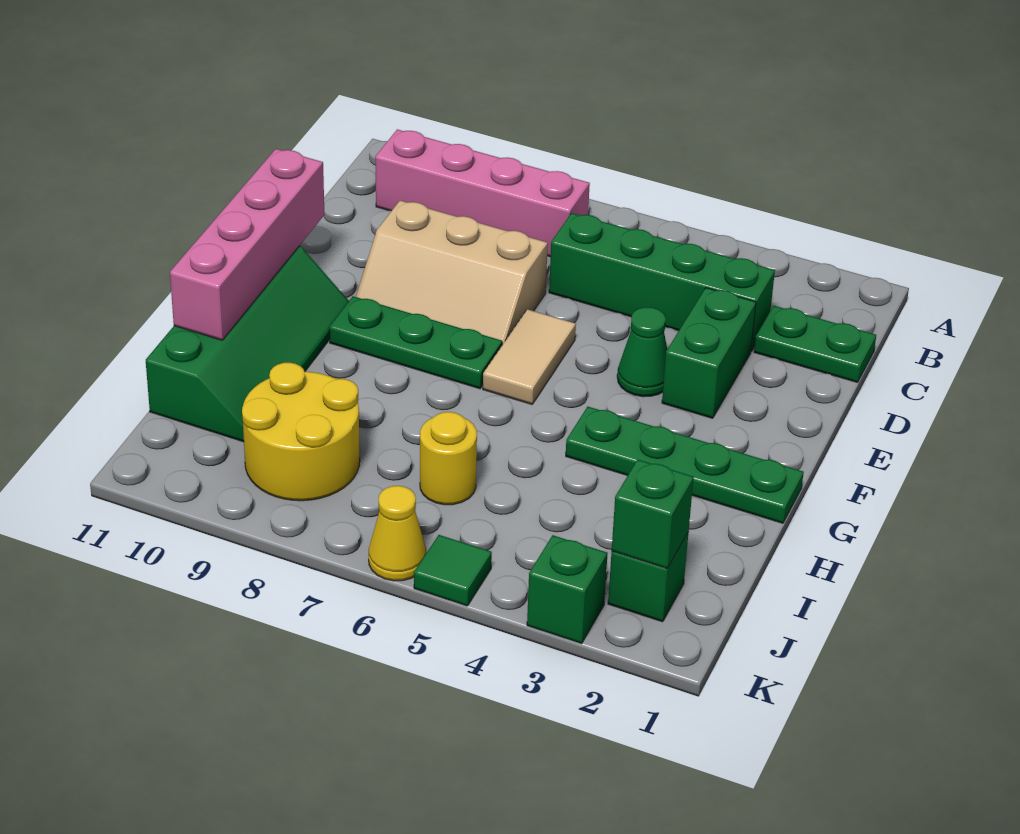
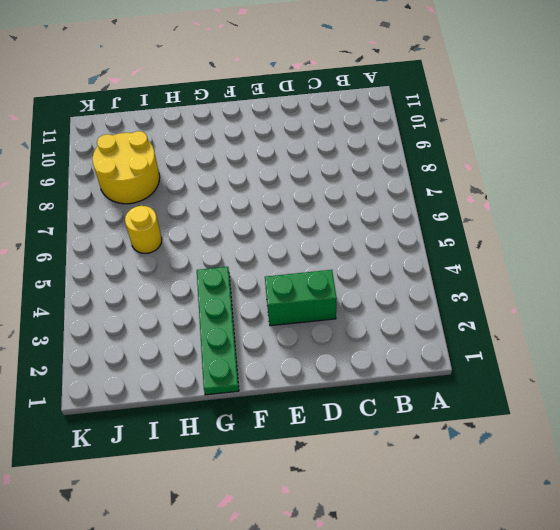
none -> pink 1x4 brick [375,129,590,257]
none -> green 1x2 plate [754,306,876,382]
none -> green 1x4 brick [549,213,775,352]

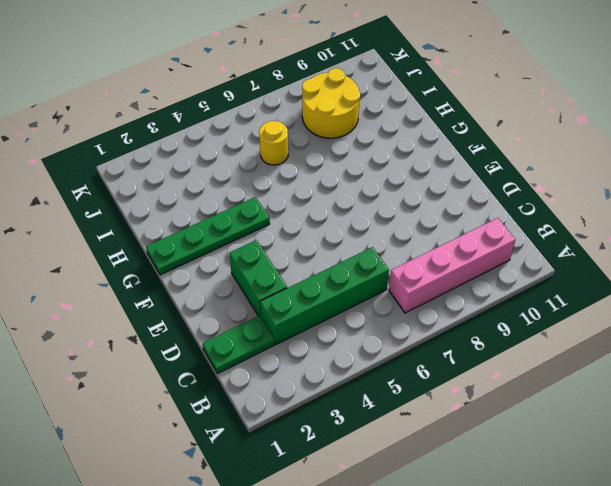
none -> tan 2x3 slope [356,201,548,345]
none -> green 1x1 cone [617,307,667,397]
none -> tan 1x2 tile [483,309,576,404]

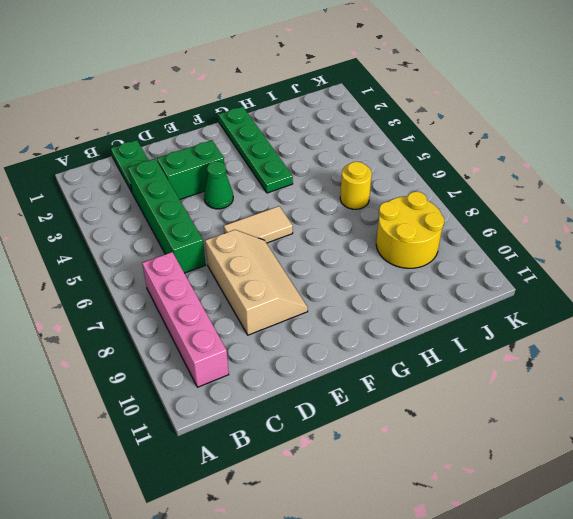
none -> green 1x3 plate [329,296,502,389]
none -> green 2x4 slope [146,246,349,442]
none -> green 1x1 brick [608,532,689,622]

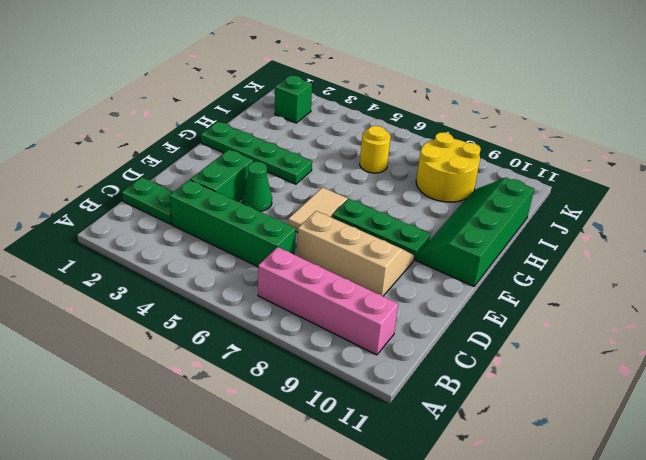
none -> green 1x1 brick [527,535,608,644]
none -> green 1x1 tile [414,535,492,606]
none -> yellow 1x1 cone [369,486,426,581]

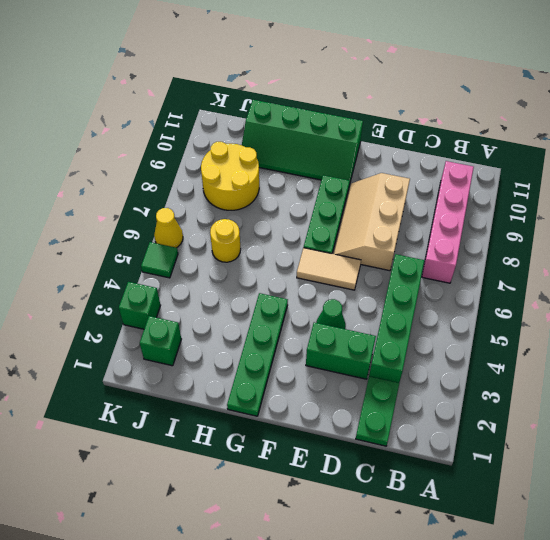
none -> pink 1x4 brick [170,149,324,340]
none -> green 1x1 brick [612,460,694,568]

